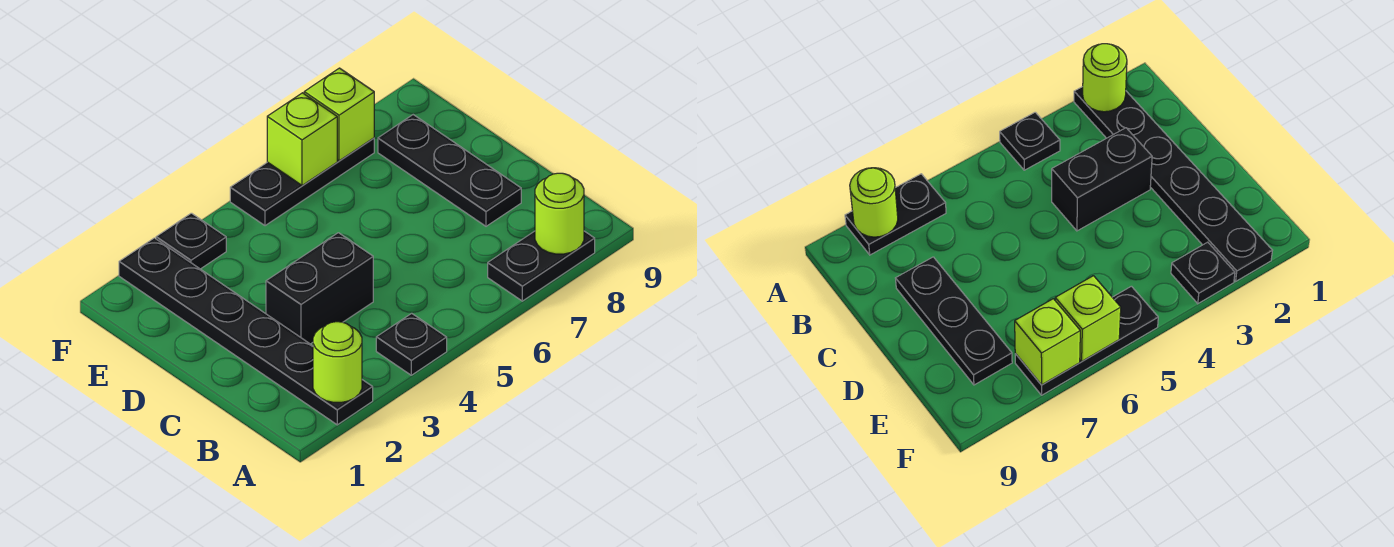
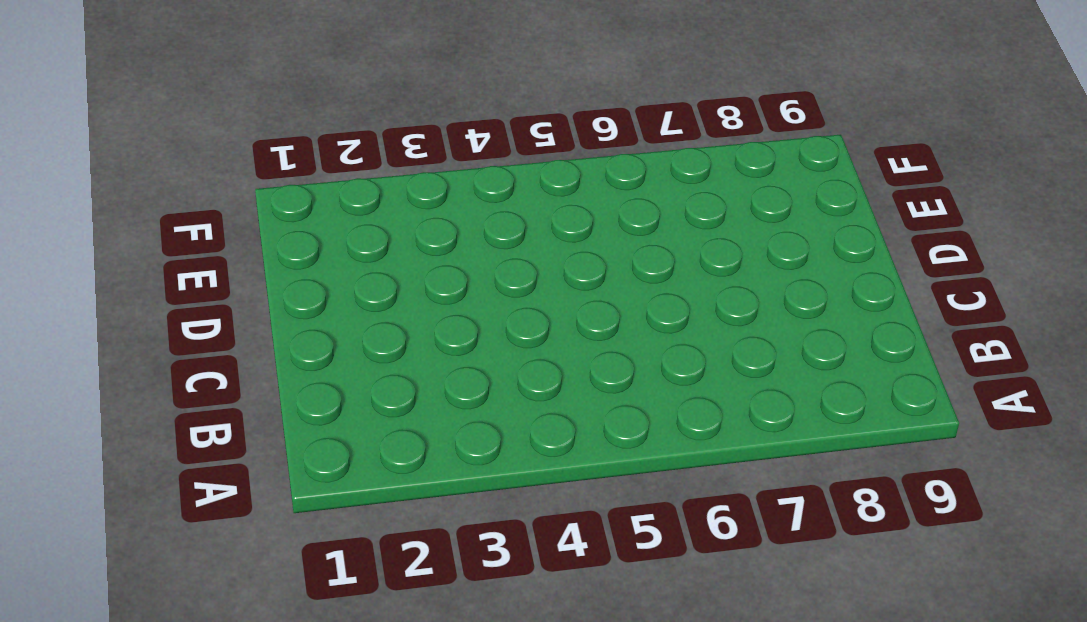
none -> black 1x6 plate [119,238,373,425]
none -> black 1x1 plate [376,313,447,375]

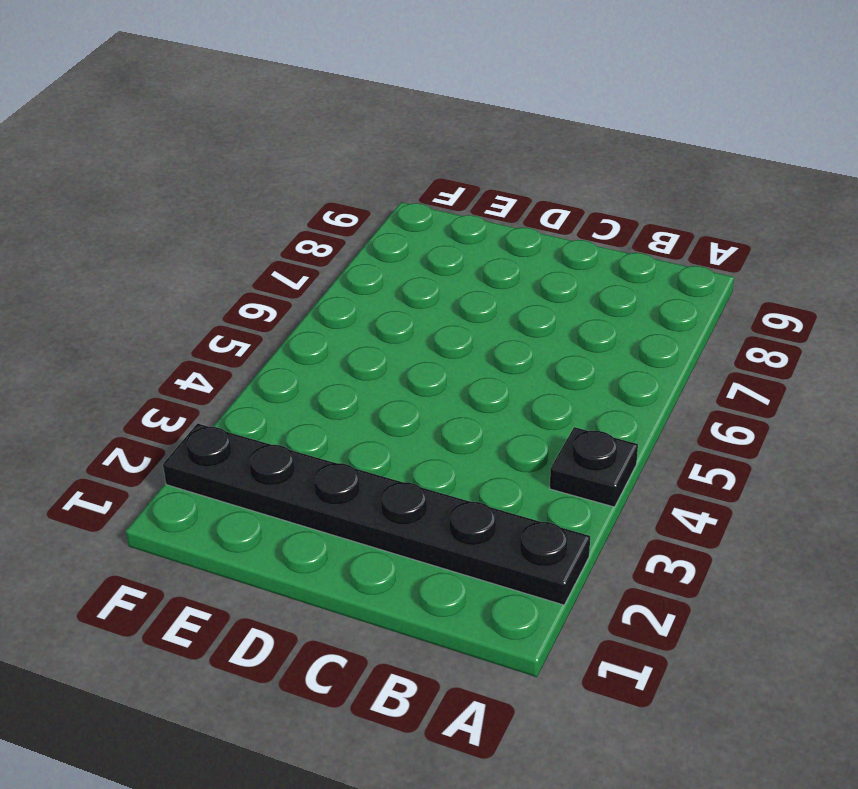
none -> black 1x2 plate [488,231,595,301]
none -> black 1x2 brick [266,233,373,344]

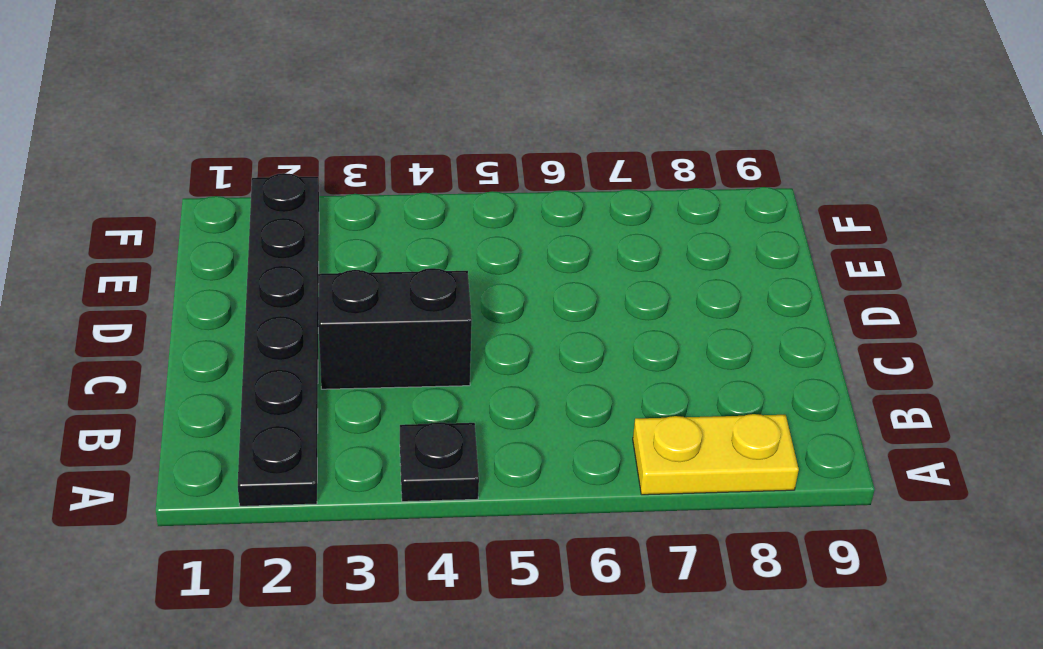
yellow 1x2 plate [633,414,799,495] -> black 1x2 plate [488,231,595,301]
none -> black 1x3 plate [378,115,521,226]
none -> black 1x1 plate [156,213,226,269]

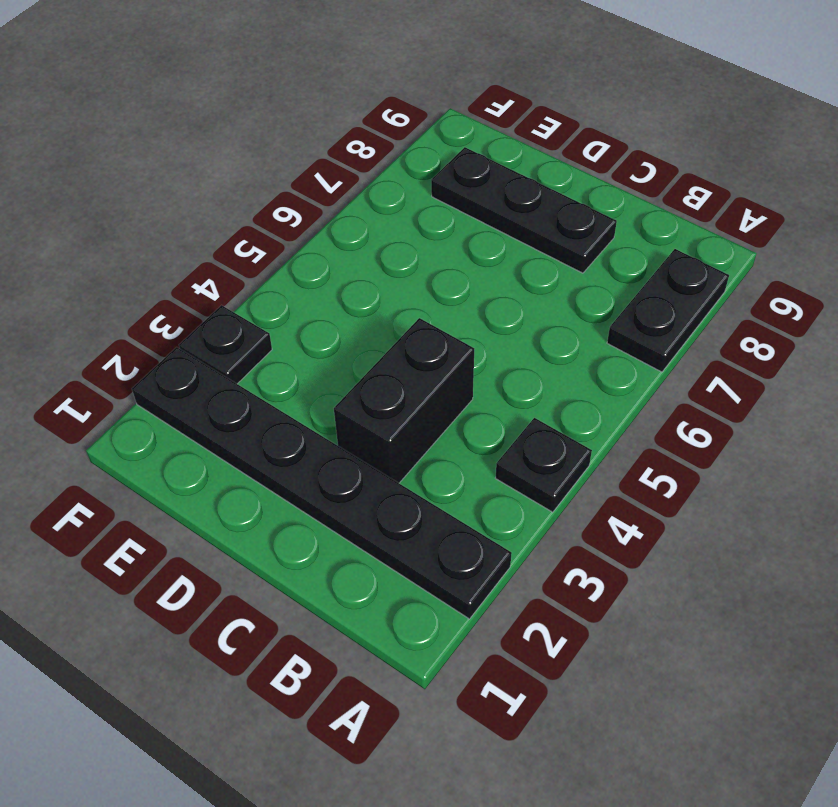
none -> black 1x3 plate [230,138,374,226]
none -> lime 1x1 round brick [313,322,362,402]

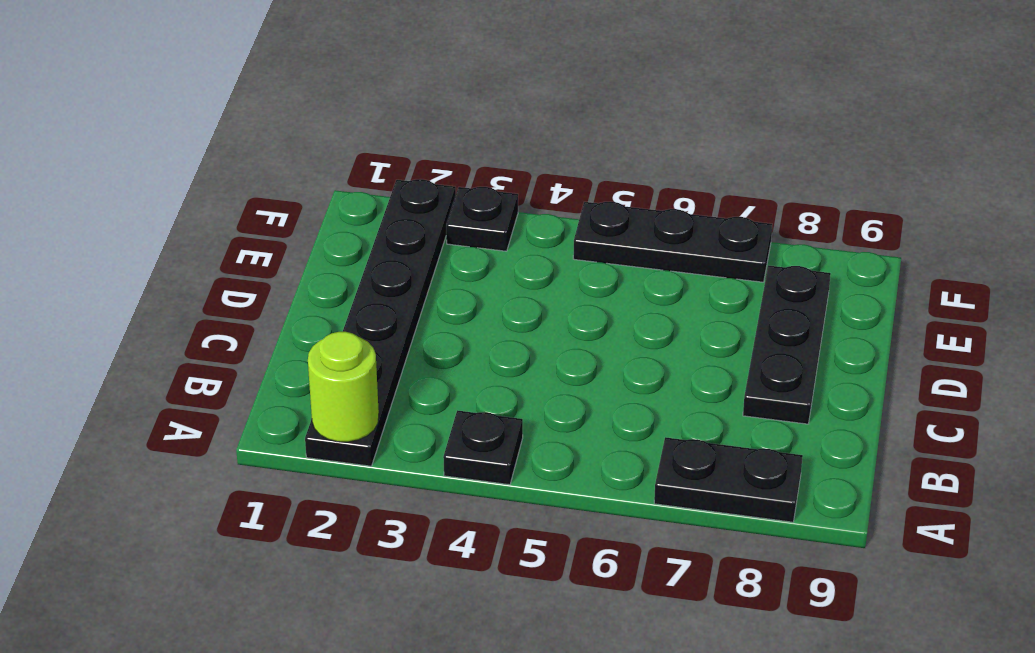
none -> black 1x2 brick [266,233,373,344]
none -> lime 1x1 round brick [535,173,584,254]

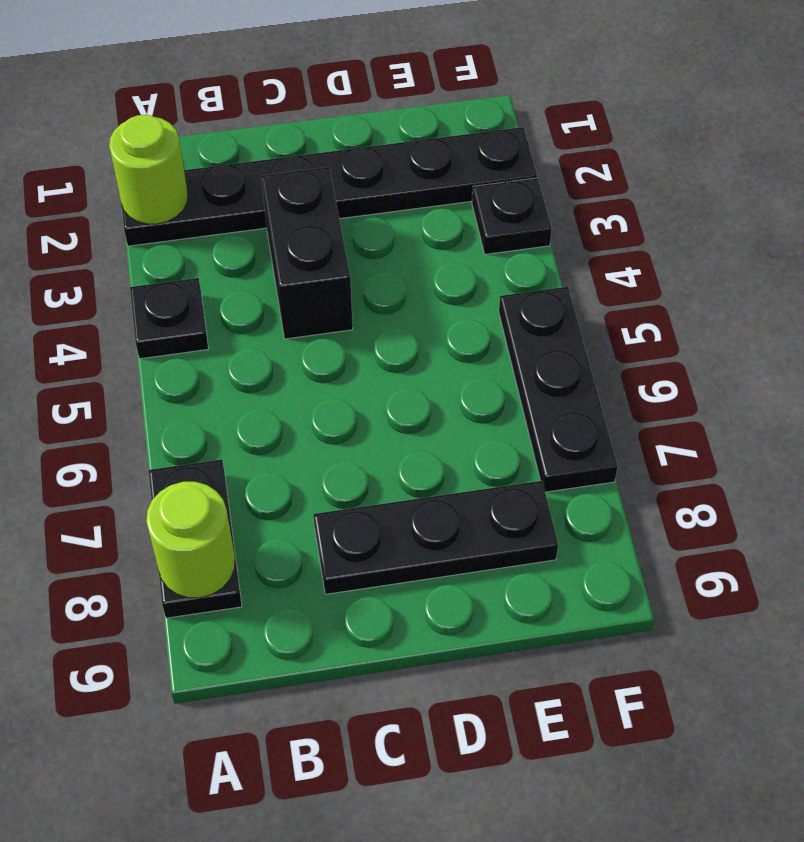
none -> lime 1x1 brick [267,93,337,186]
none -> lime 1x1 brick [304,68,374,161]

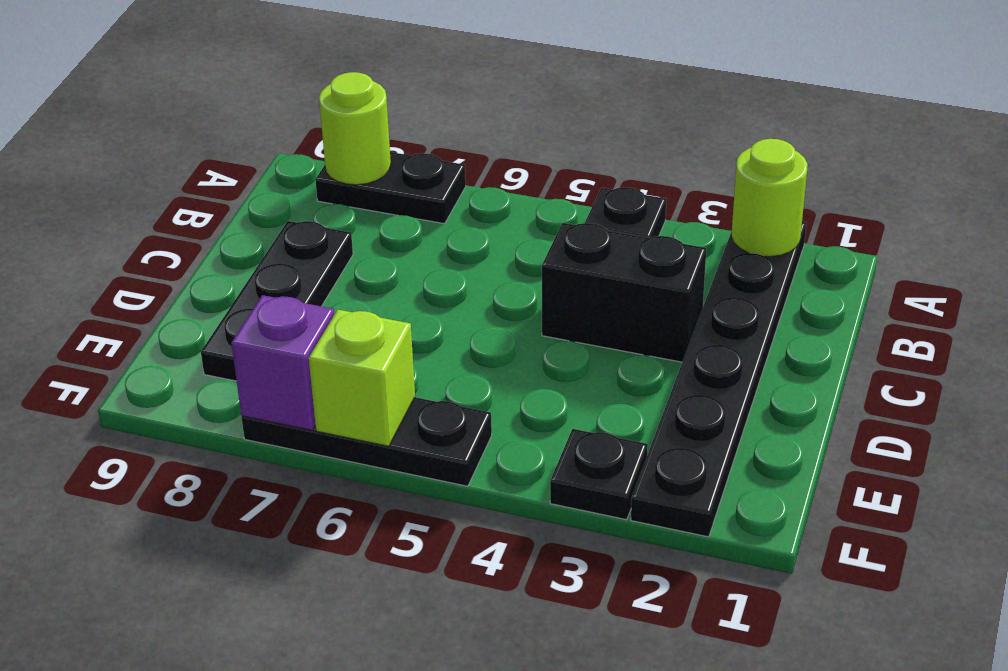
purple 1x1 brick [231,295,334,430] -> lime 1x1 brick [304,68,374,161]

